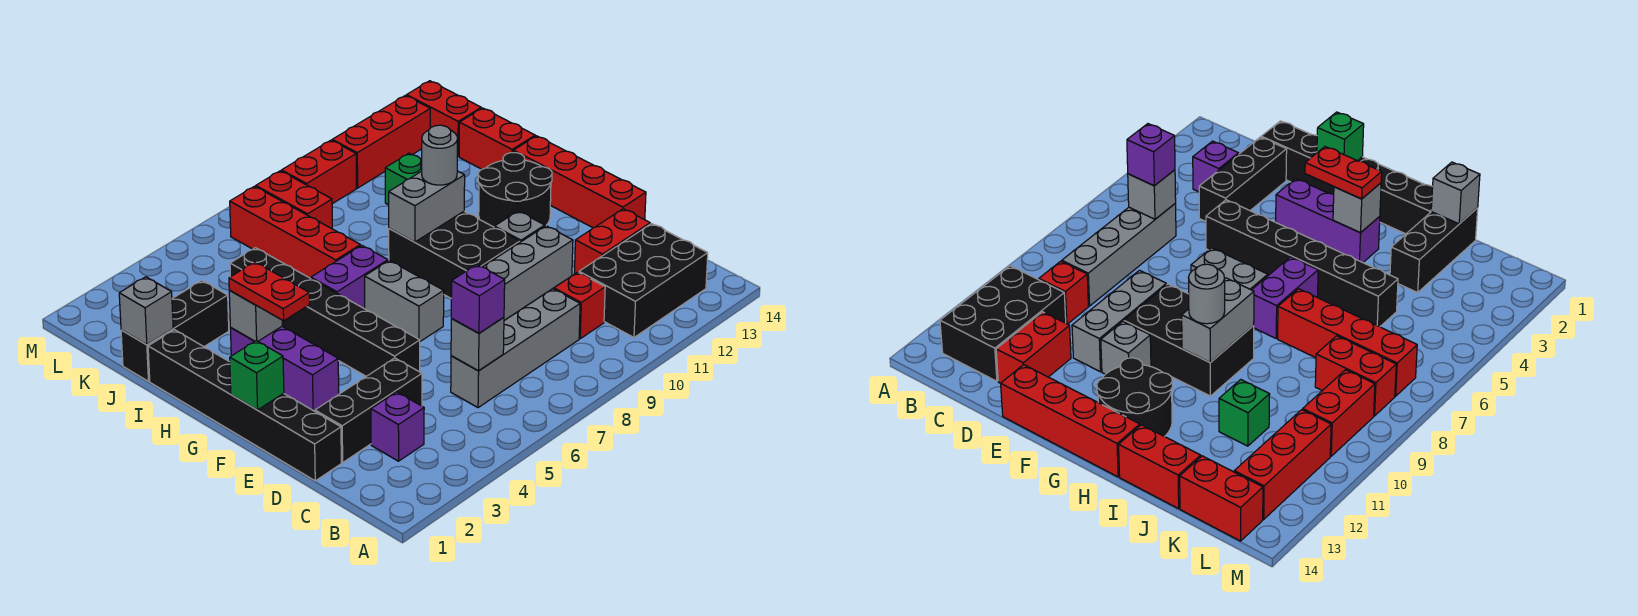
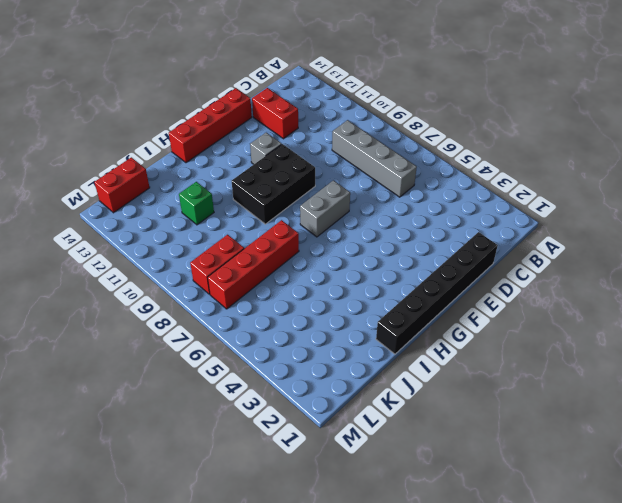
none -> black 2x3 brick [579,224,708,337]
none -> purple 1x1 brick [371,392,424,461]
none -> red 1x1 brick [554,272,605,339]
none -> black 1x3 brick [315,358,422,462]

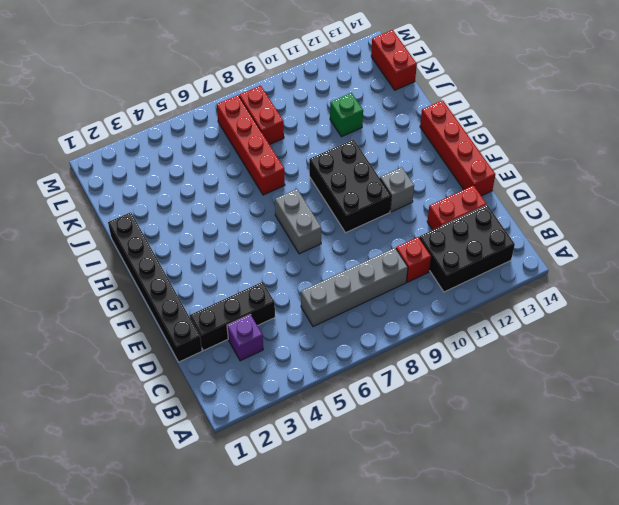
none -> black 1x6 brick [230,248,420,376]
none -> grey 1x3 brick [483,226,573,320]
none -> purple 1x3 brick [230,326,339,411]
none -> black 2x2 round brick [478,153,552,227]

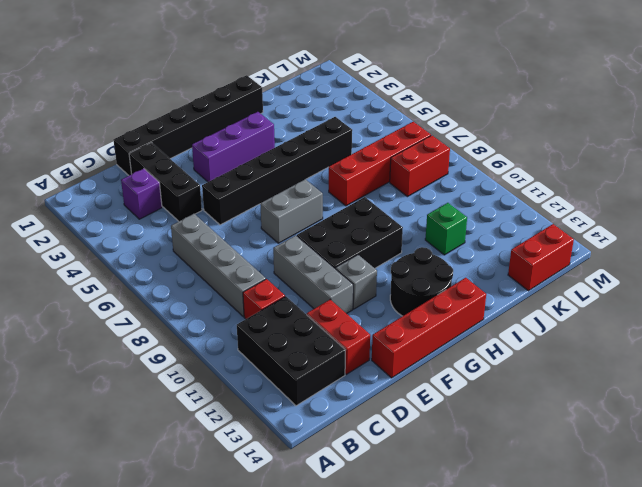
none -> purple 1x2 brick [311,245,388,309]
none -> red 1x2 brick [459,108,535,169]
none -> black 1x3 brick [121,281,229,381]
none -> red 1x2 brick [281,140,356,204]

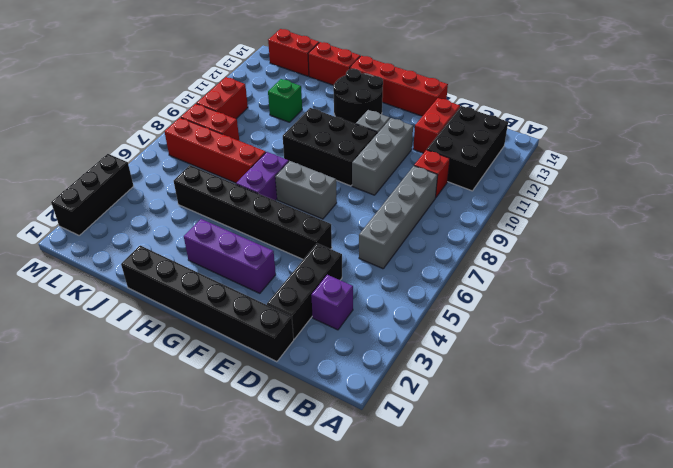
black 1x3 brick [51,154,134,236] -> black 1x3 brick moved to [121,281,229,381]
none -> red 1x3 brick [332,95,430,188]
none -> grey 1x1 brick [451,317,504,371]
none -> green 1x1 brick [230,340,284,410]
none -> grey 1x1 brick [229,291,282,341]

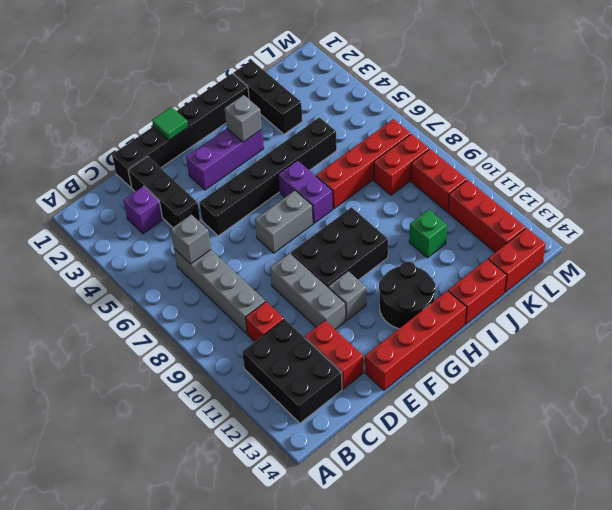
green 1x1 tile [152,107,188,140] -> green 1x1 brick [230,340,284,410]
none -> grey 1x2 brick [389,171,465,242]
none -> grey 1x1 brick [119,277,173,345]
none -> purple 1x1 brick [451,265,505,333]
none -> red 1x2 plate [229,262,310,321]

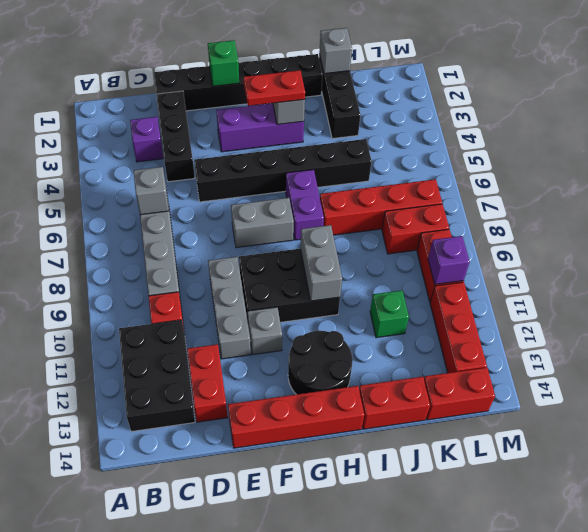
purple 1x1 brick [428,236,470,284] -> purple 1x1 brick moved to [451,265,505,333]
none -> grey 1x1 round brick [422,125,457,185]

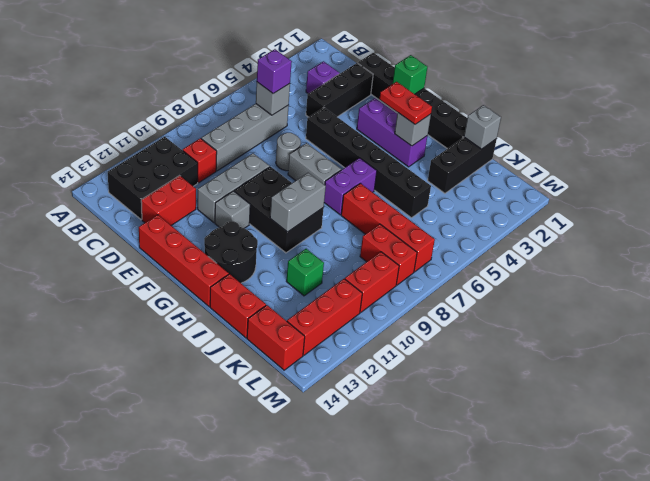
grey 1x1 round brick [276,133,301,171] -> grey 1x1 round brick moved to [422,125,457,185]

